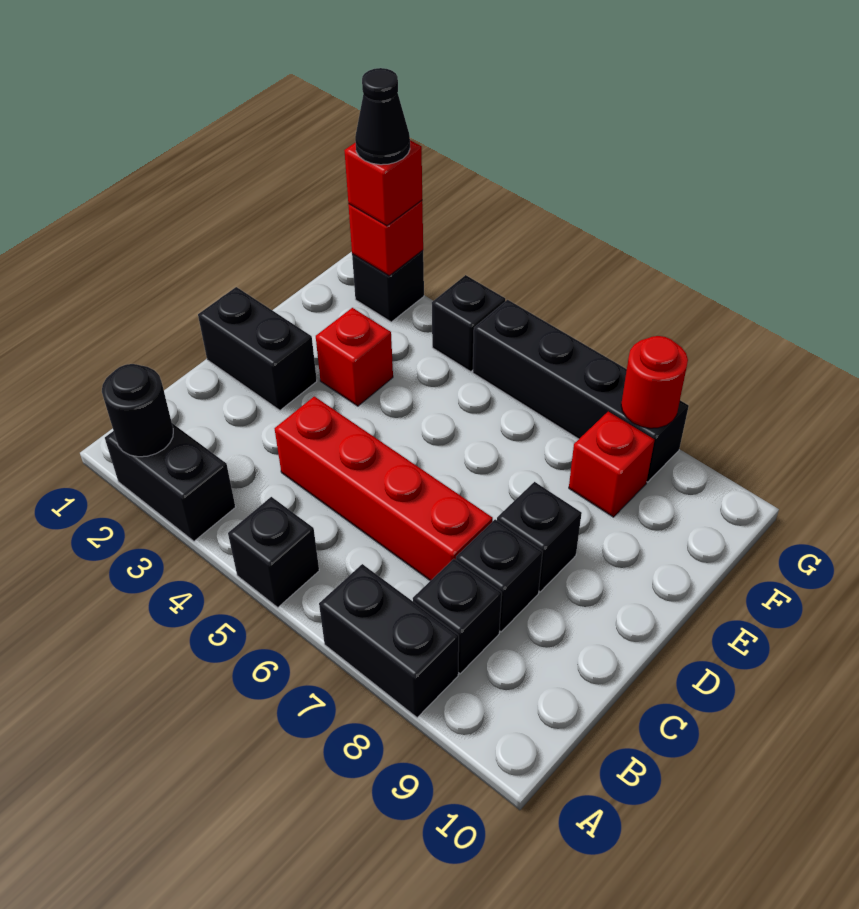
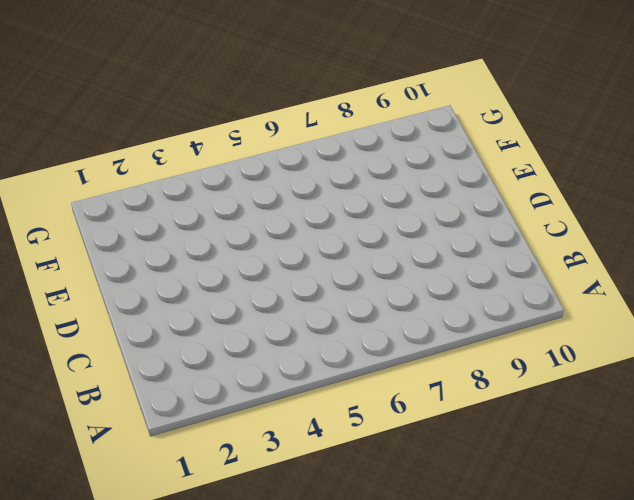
none -> black 1x2 brick [105,423,235,541]
none -> black 1x1 brick [228,497,319,607]
none -> black 1x2 brick [319,564,459,718]

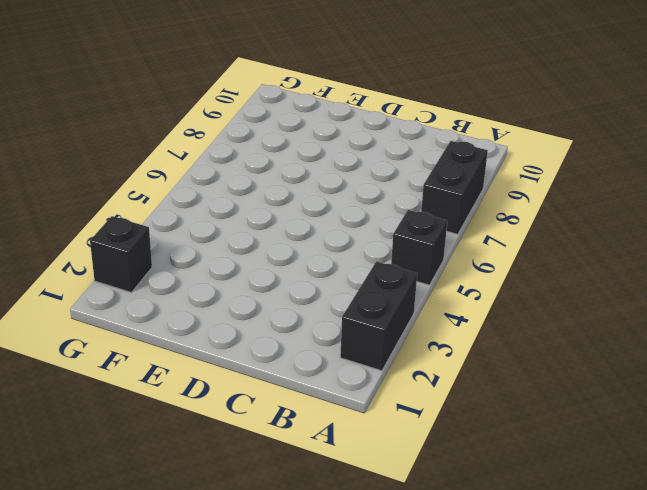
none -> black 1x1 brick [413,559,502,674]
none -> red 1x4 brick [275,396,493,581]
none -> black 1x1 brick [456,519,543,632]

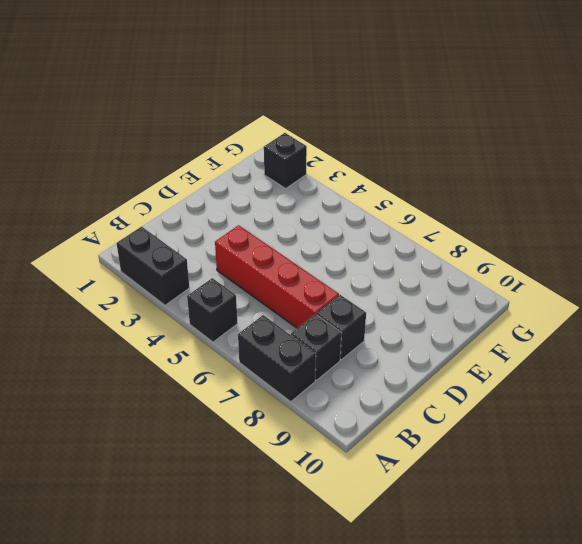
none -> black 1x2 brick [198,287,317,410]
none -> black 1x1 brick [497,482,582,592]
none -> red 1x1 brick [316,308,393,406]

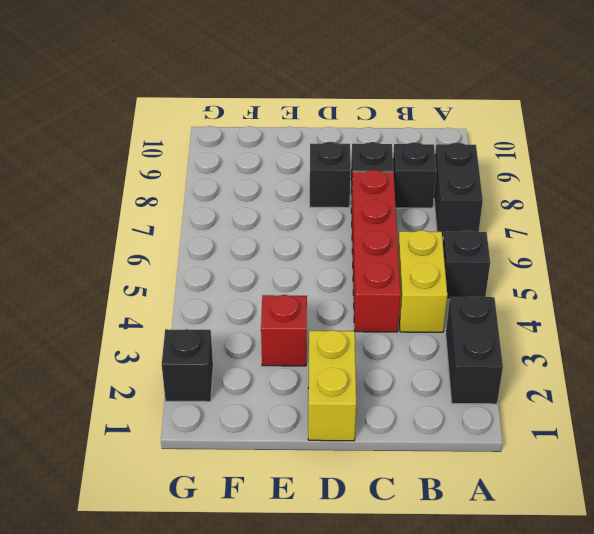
yellow 1x2 brick [398,230,447,332] -> none
yellow 1x2 brick [308,330,356,441] -> black 1x2 brick [198,287,317,410]
none -> red 1x1 brick [569,412,654,517]
none -> black 1x1 brick [432,275,505,372]
none -> black 1x4 brick [473,300,689,482]

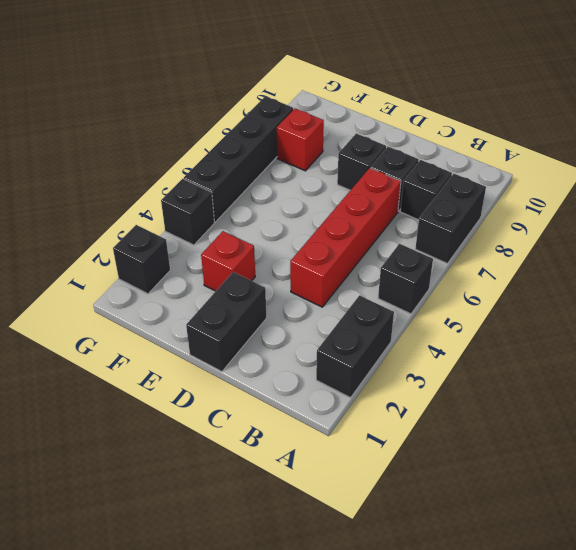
none -> black 1x1 round brick [102,364,173,457]
none -> red 1x1 brick [348,200,423,276]
none -> red 1x1 round brick [621,336,688,428]

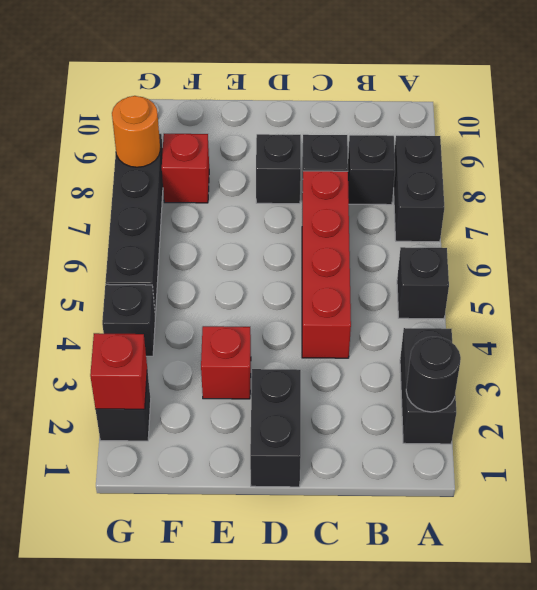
orange 1x1 round brick [112,96,160,167] -> red 1x1 round brick [621,336,688,428]
none -> red 1x1 brick [344,140,422,226]
none -> black 1x1 cone [355,68,410,165]

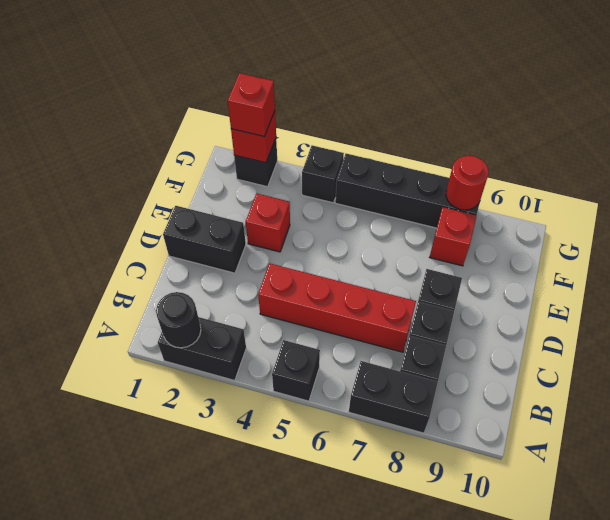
none -> black 1x1 cone [355,68,410,165]

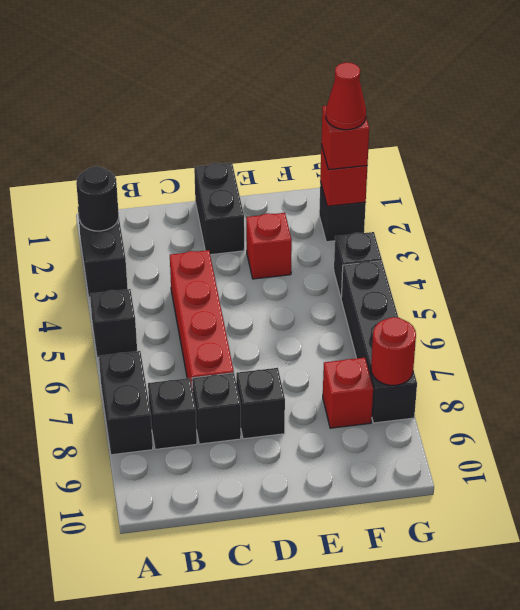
red 1x1 cone [326,62,366,130] -> black 1x1 cone [355,68,410,165]

